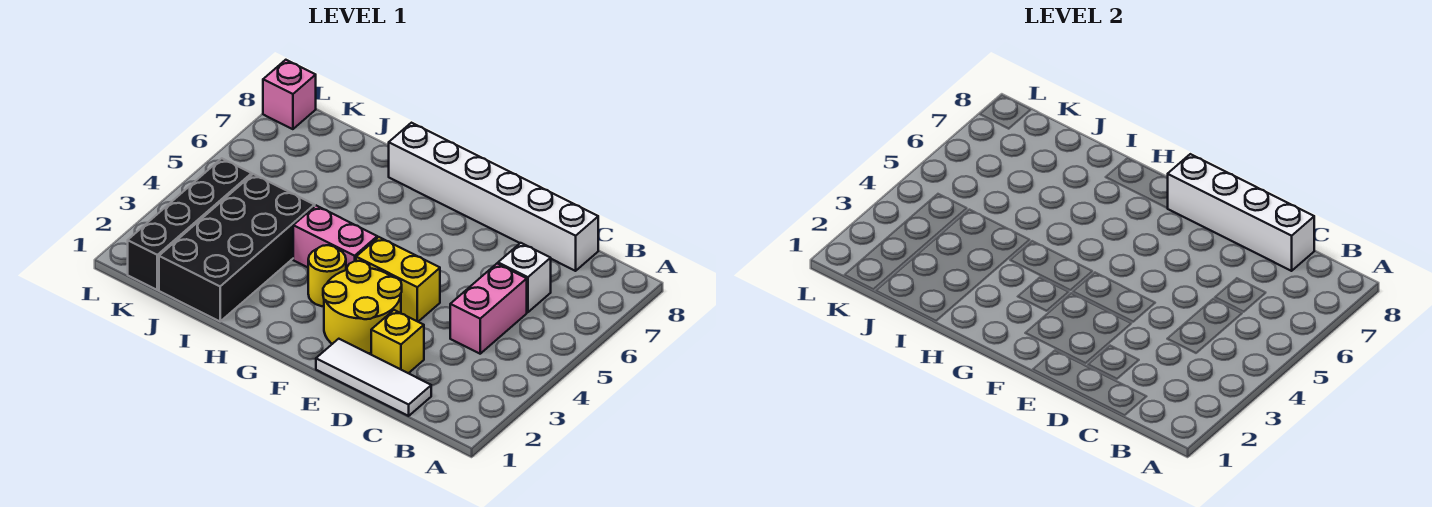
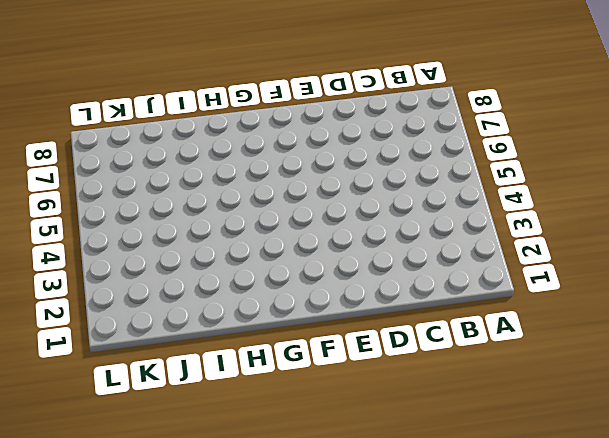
none -> white 1x3 tile [316,339,431,416]
none -> pink 1x2 brick [450,264,527,354]
none -> white 1x1 brick [498,243,551,312]

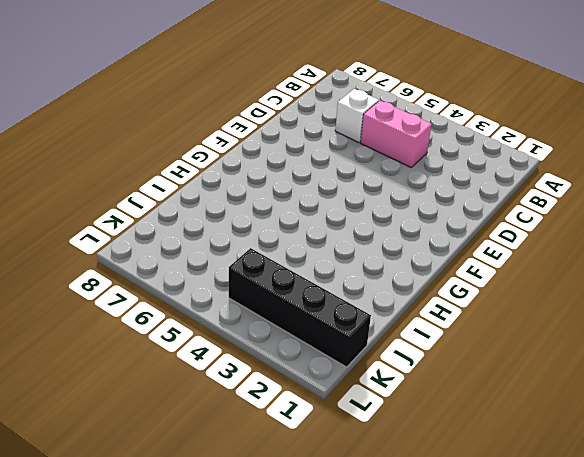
none -> white 1x3 tile [316,339,431,416]
none -> white 1x6 brick [389,123,598,271]
none -> yellow 1x1 brick [371,310,424,373]

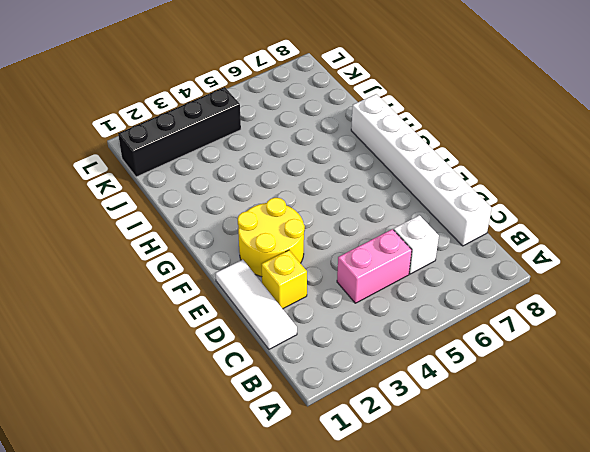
none -> yellow 1x2 brick [356,237,440,322]
none -> yellow 1x1 round brick [308,245,346,306]
none -> pink 1x2 brick [293,206,377,270]

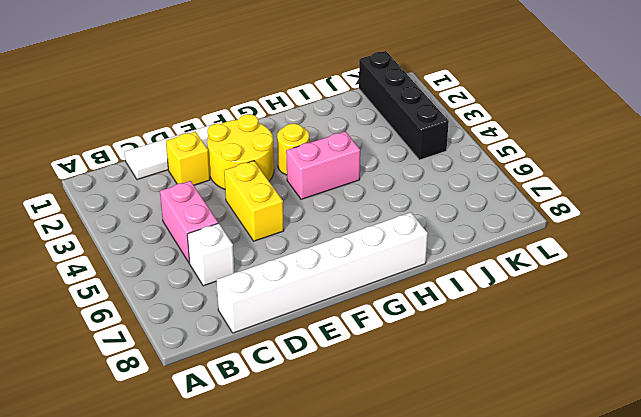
yellow 1x2 brick [224,161,284,241] -> yellow 1x2 brick turned to [356,237,440,322]
none -> black 2x4 brick [159,174,315,321]
none -> pink 1x1 brick [263,60,316,129]
none -> white 1x4 brick [1168,154,1314,271]

